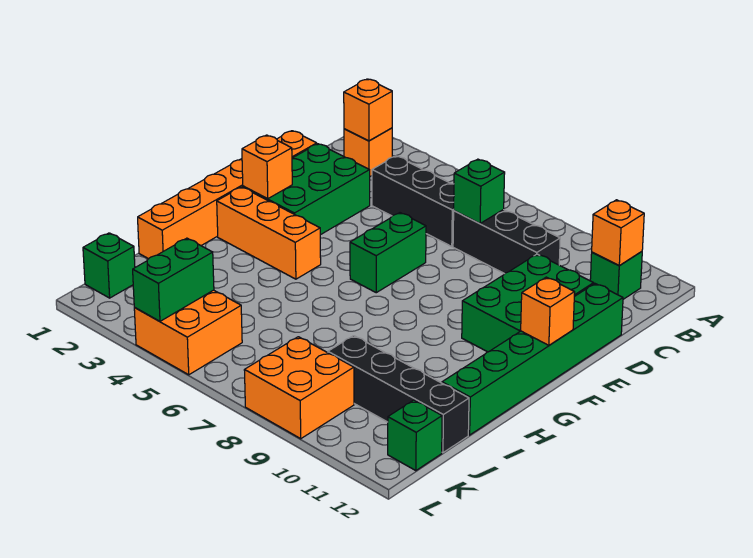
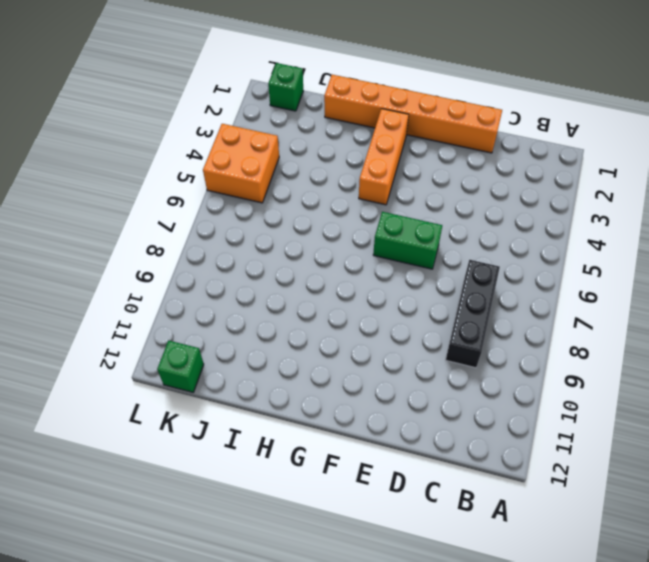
none -> orange 1x1 brick [344,128,392,177]
none -> green 1x1 brick [590,252,642,299]
none -> black 1x3 brick [372,156,454,246]

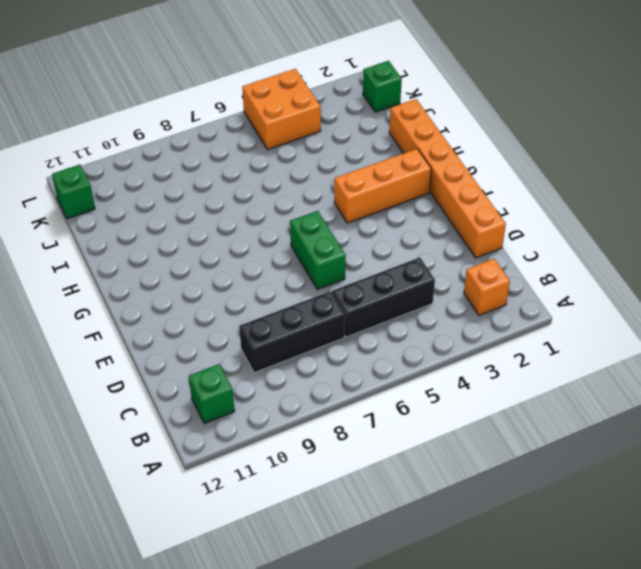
none -> green 2x3 brick [243,144,370,235]
none -> green 2x3 brick [462,254,594,352]
none -> green 1x6 brick [442,284,623,435]

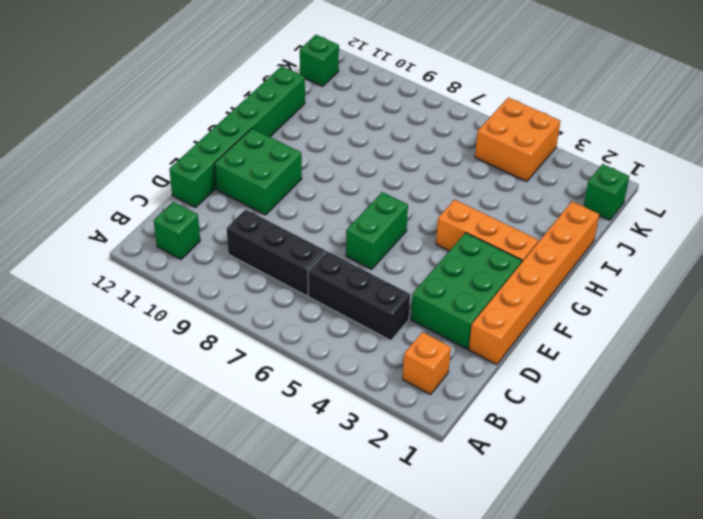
green 2x2 brick [214,128,302,215] -> green 2x3 brick [462,254,594,352]
none -> black 1x4 brick [328,336,469,453]
none -> orange 2x2 brick [244,337,354,439]
none -> orange 1x1 brick [344,79,392,141]

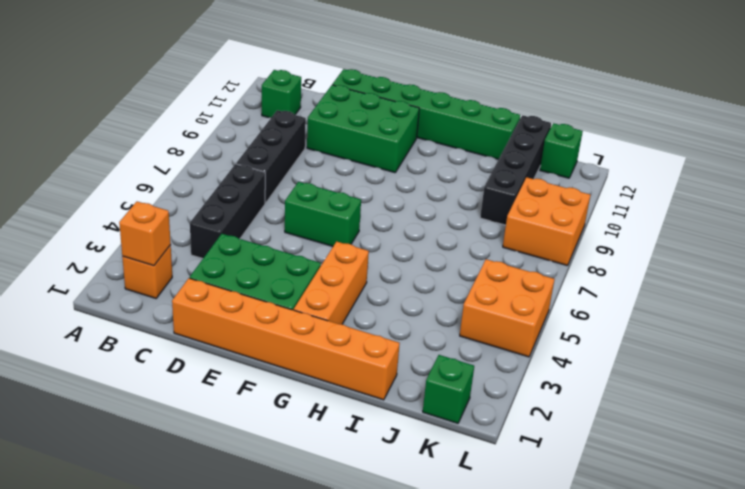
none -> orange 1x1 brick [592,200,644,266]
none -> green 1x1 brick [454,159,505,224]
none -> orange 1x1 brick [242,135,292,199]

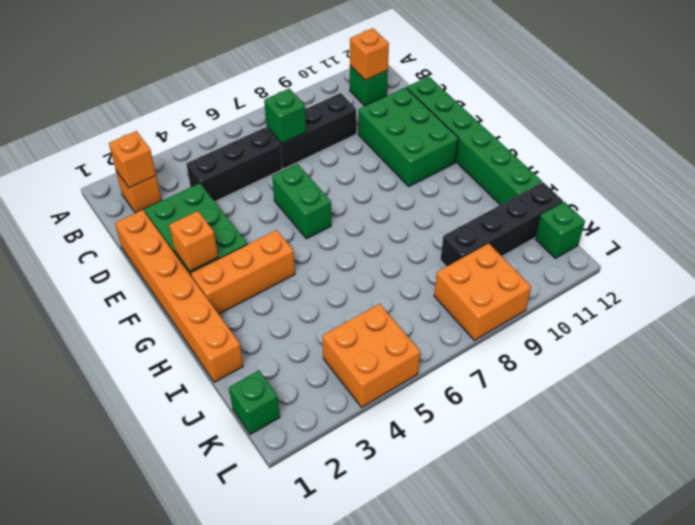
none -> orange 1x1 brick [521,277,575,345]
none -> green 1x2 brick [133,238,214,321]

